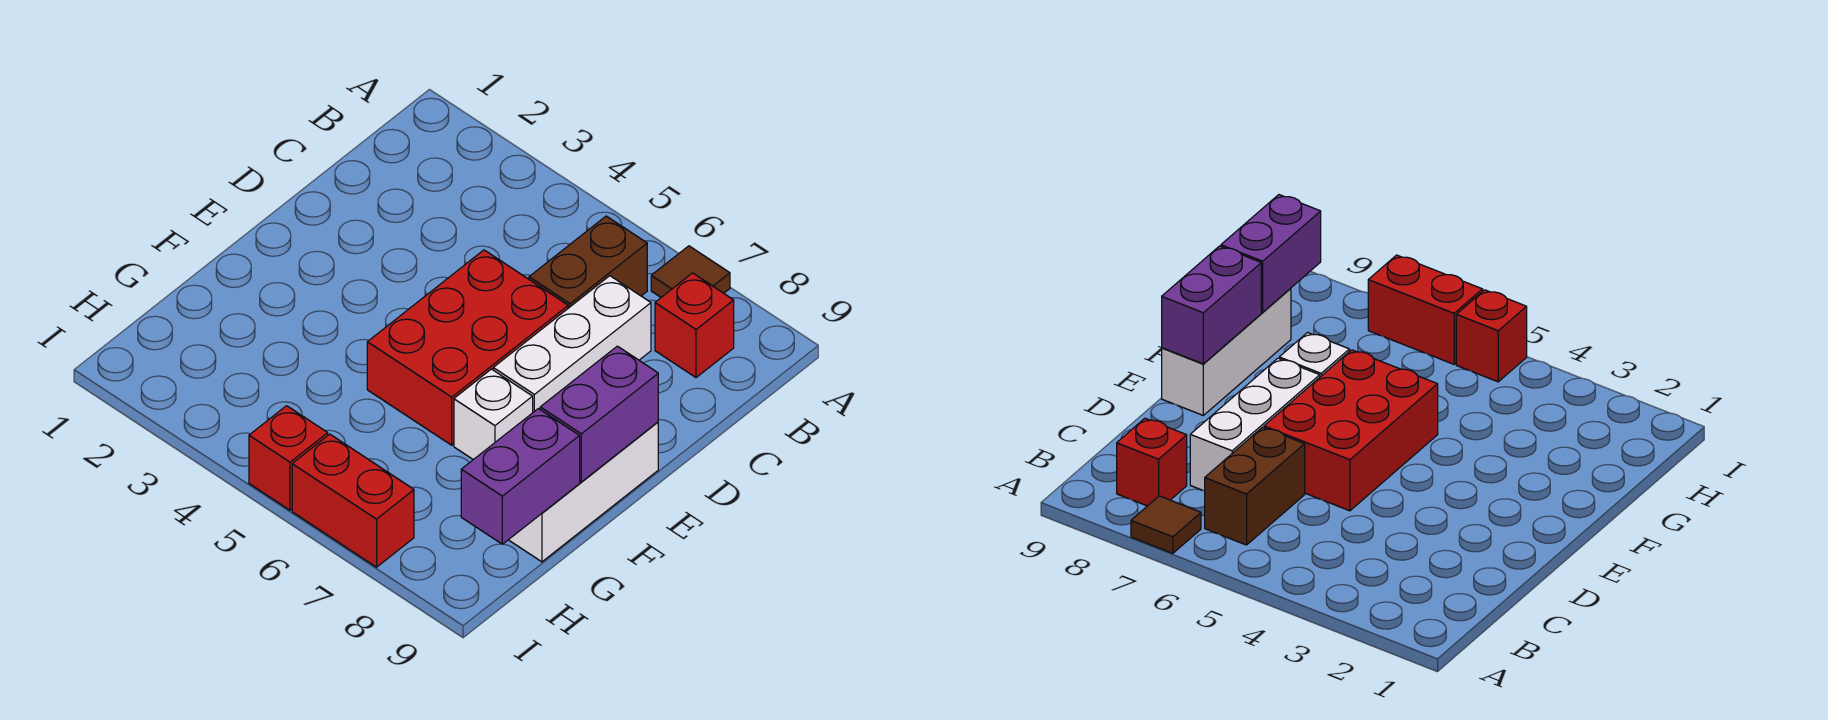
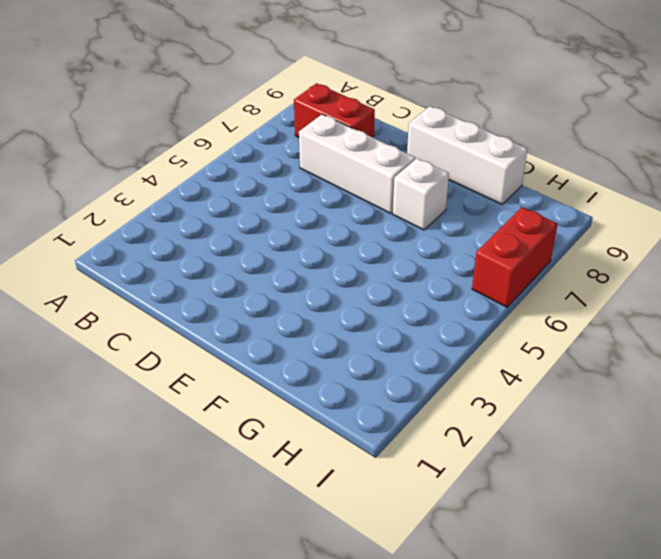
red 1x2 brick [294,83,375,138] -> red 1x1 brick [655,273,734,378]
none -> brown 1x1 tile [651,246,730,297]
none -> brown 1x2 brick [529,216,647,308]

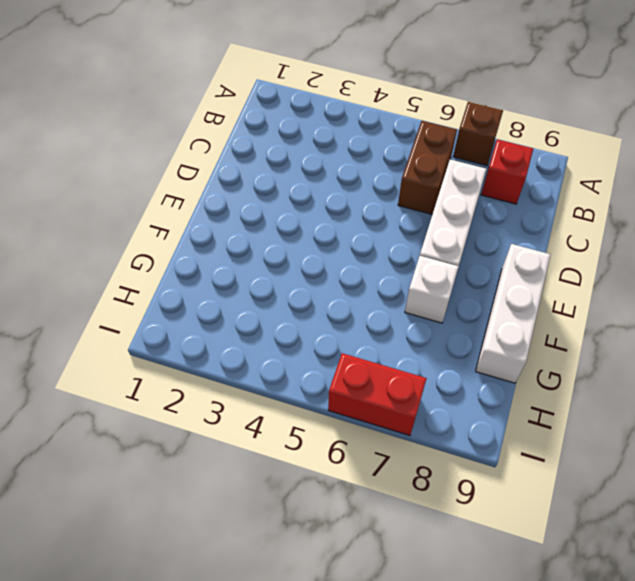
brown 1x1 brick [453,102,503,165] -> brown 1x1 tile [651,246,730,297]
none -> red 2x3 brick [367,250,568,445]
none -> red 1x1 brick [249,406,328,510]

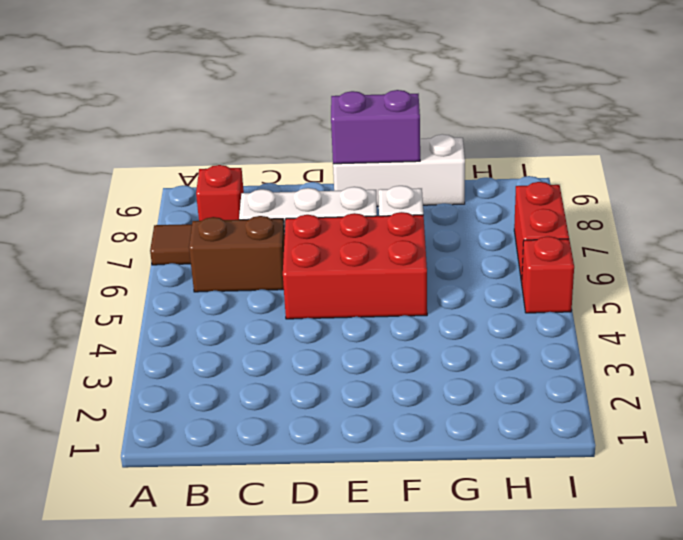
none -> purple 1x2 brick [461,409,580,544]

